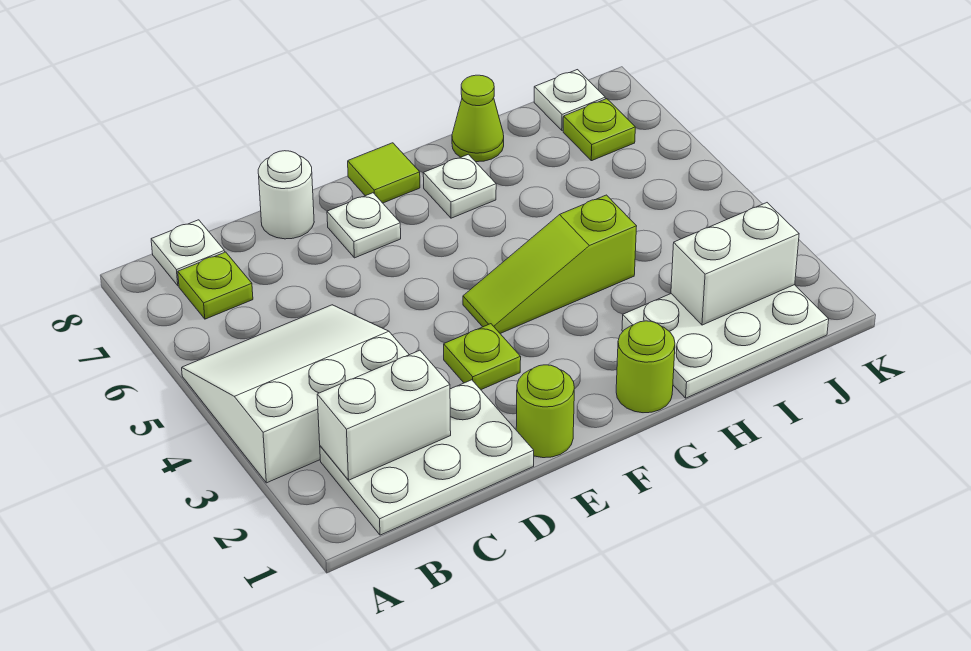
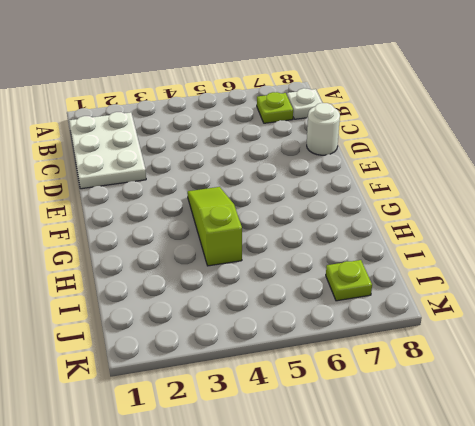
none -> white 3x3 slope [182,305,409,483]
none -> lime 1x1 round brick [516,365,574,458]
none -> lime 1x1 plate [444,324,521,390]

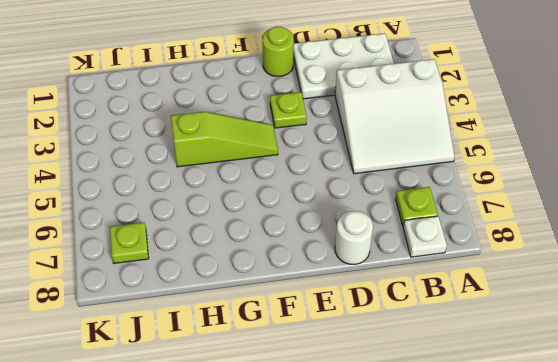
none -> white 1x1 plate [327,193,401,258]
none -> lime 1x1 tile [348,143,420,203]
none -> lime 1x1 round brick [616,321,675,413]

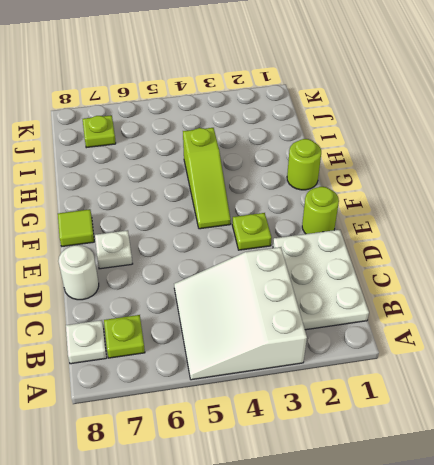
none -> white 1x1 plate [423,154,496,218]
none -> white 2x3 plate [622,285,829,398]
none -> lime 1x1 cone [452,75,504,162]

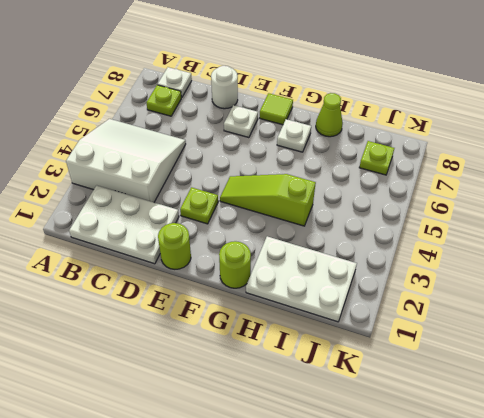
none -> white 1x1 plate [534,70,605,130]
none -> white 1x2 brick [317,350,451,480]
none -> white 1x2 brick [671,203,799,325]

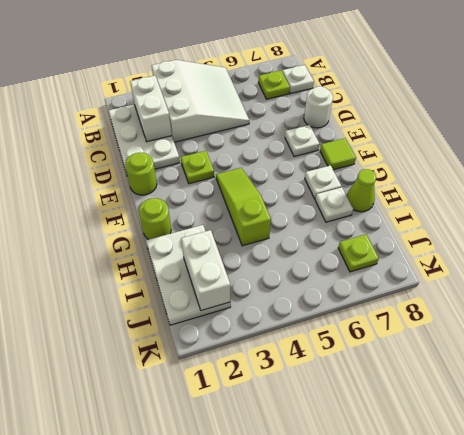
white 1x1 plate [315,187,353,222] -> white 1x1 plate moved to [534,70,605,130]

